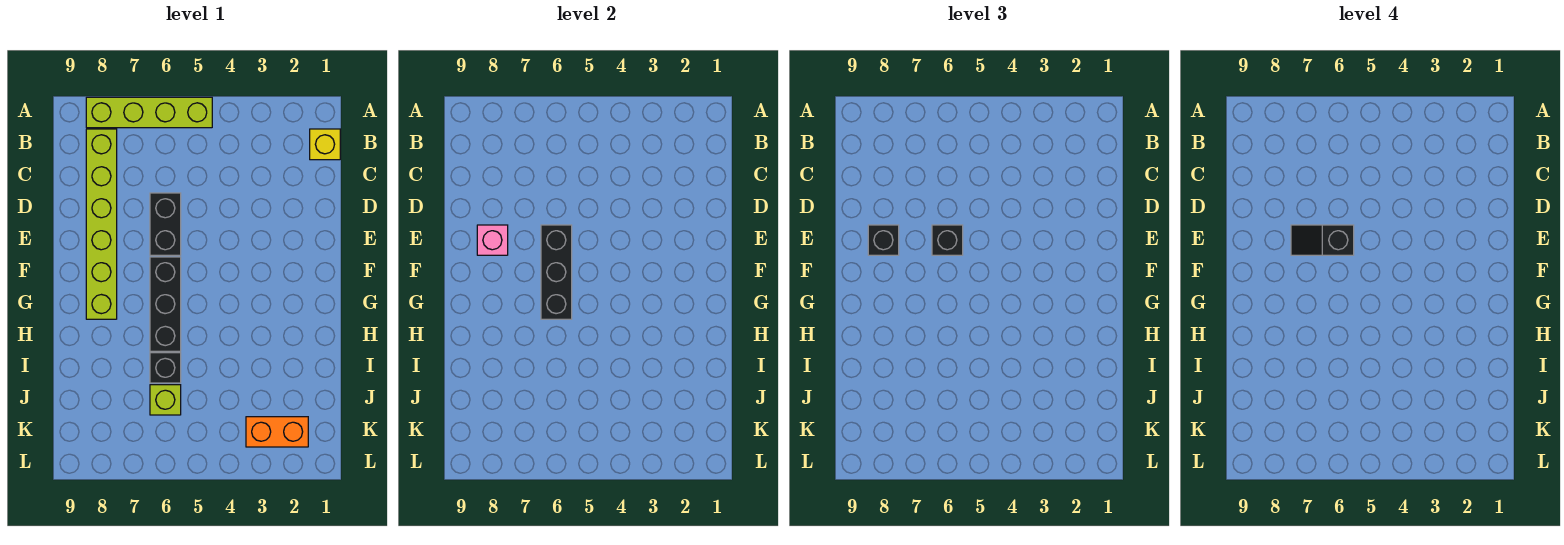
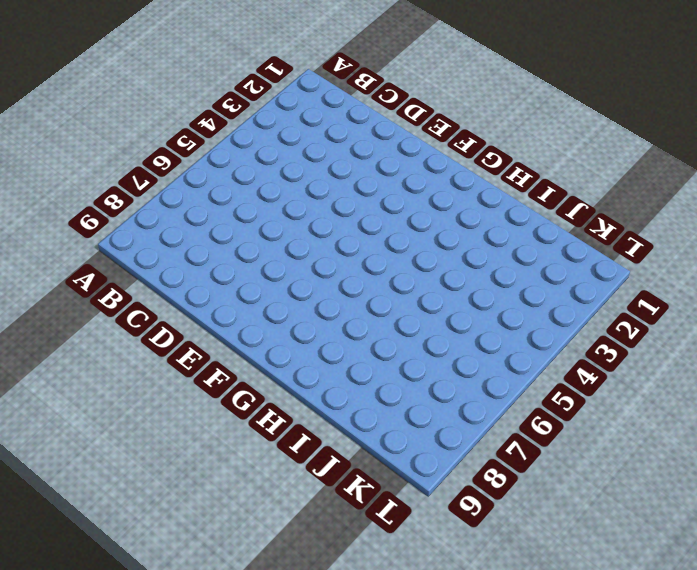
none -> lime 1x4 brick [86,97,212,128]
none -> yellow 1x1 brick [310,129,340,160]
none -> lime 1x6 brick [86,129,117,319]

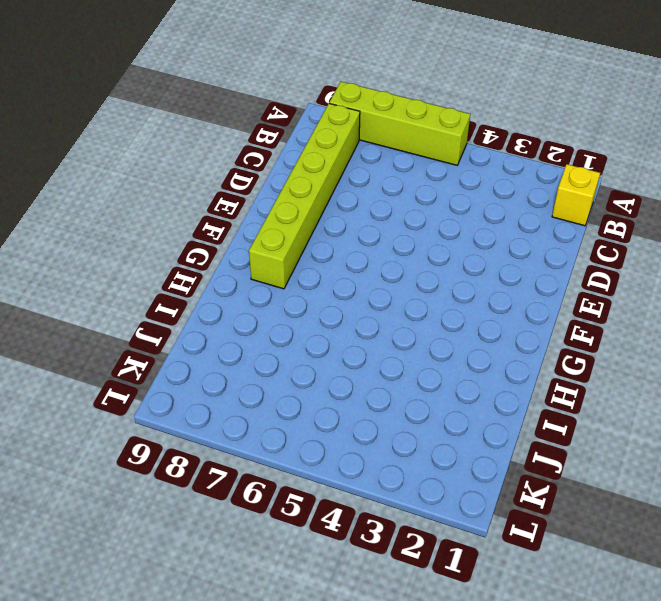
none -> black 1x2 brick [150,193,181,255]
none -> black 1x3 brick [150,257,181,351]
none -> black 1x1 brick [150,353,181,383]

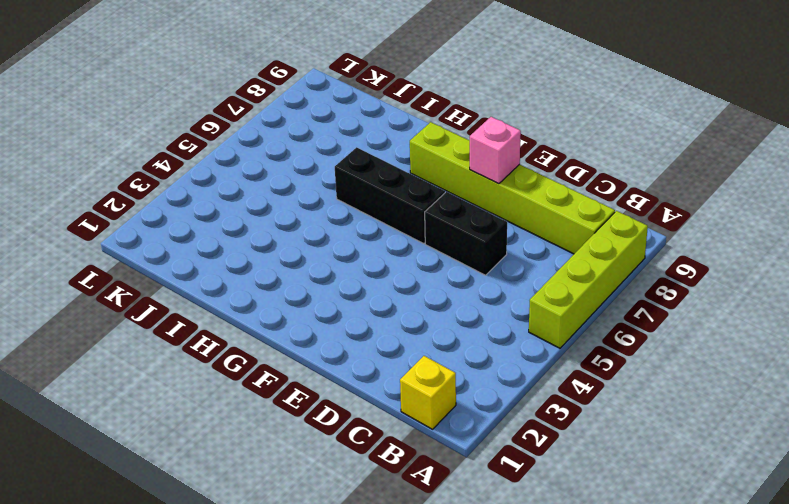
none -> black 1x1 brick [150,353,181,383]
none -> lime 1x1 brick [150,385,181,415]
none -> orange 1x2 brick [246,417,308,447]

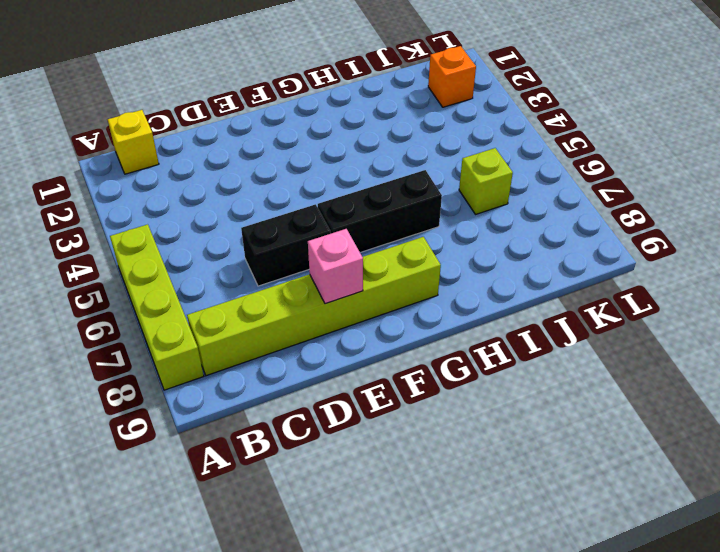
orange 1x1 brick [428,46,476,107] -> orange 1x2 brick [246,417,308,447]
none -> black 1x1 brick [150,353,181,383]
none -> black 1x3 brick [541,225,572,319]
none -> black 1x1 brick [932,225,963,255]

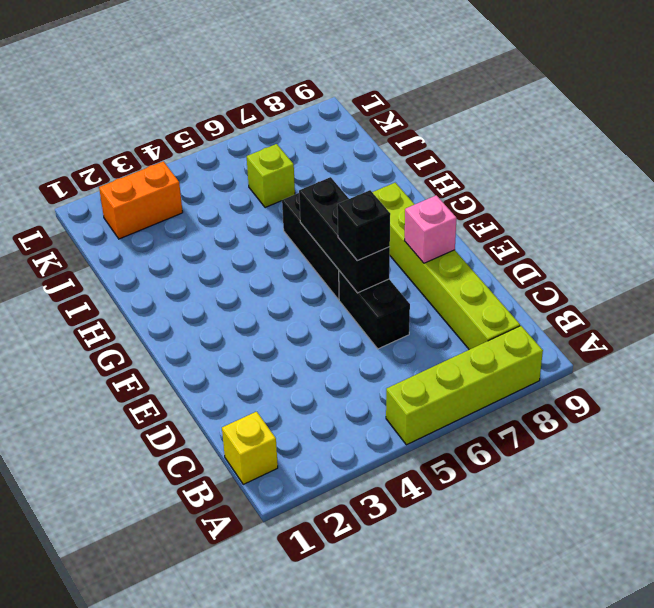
none -> black 1x1 brick [150,353,181,383]
none -> black 1x1 brick [868,225,899,255]
none -> black 1x2 slope [1291,225,1354,255]

